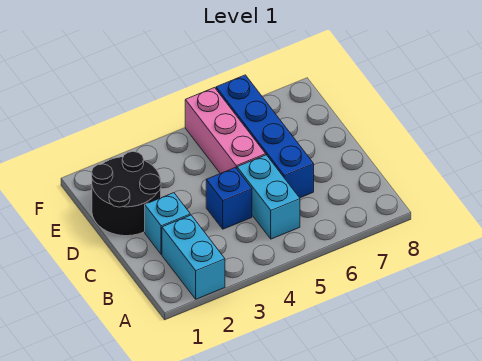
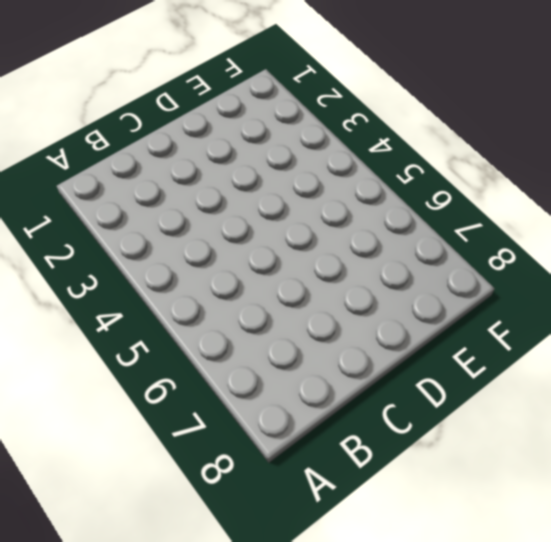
none -> cyan 1x2 brick [162,215,225,299]
none -> cyan 1x2 brick [237,155,300,239]

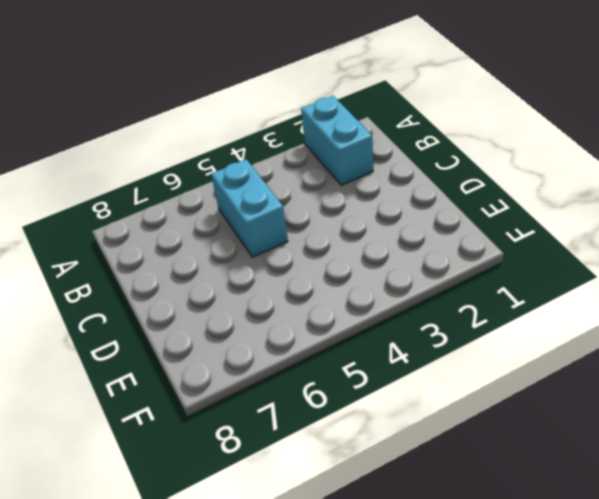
none -> cyan 1x1 brick [145,193,190,254]
none -> blue 1x1 brick [206,168,252,229]

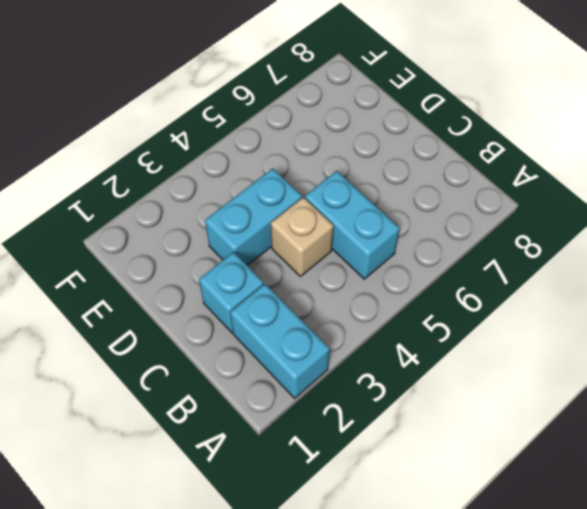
tan 1x1 brick [271,197,334,276] -> blue 1x1 brick [206,168,252,229]
cyan 1x2 brick [205,168,302,266] -> none
none -> blue 1x4 brick [216,75,314,198]
none -> black 2x2 round brick [92,152,161,236]

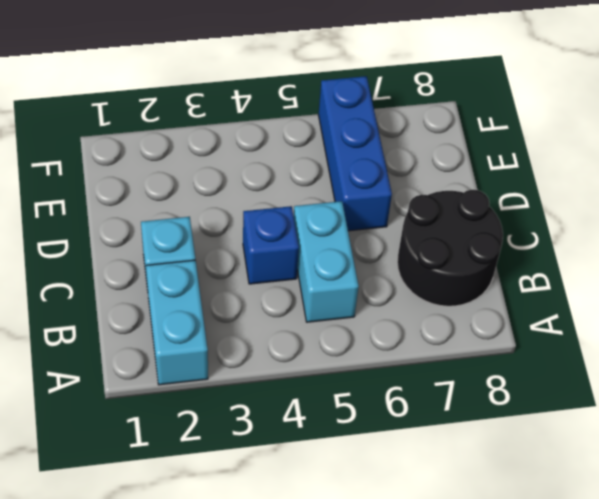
black 2x2 round brick [397,190,503,306] -> black 2x2 round brick moved to [92,152,161,236]
blue 1x3 brick [319,76,392,231] -> blue 1x4 brick [216,75,314,198]
none -> pink 1x3 brick [185,88,266,174]

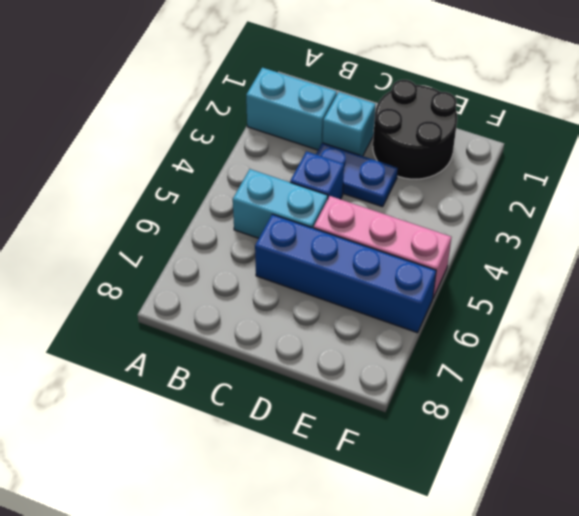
blue 1x2 plate [316,143,398,207] -> none

